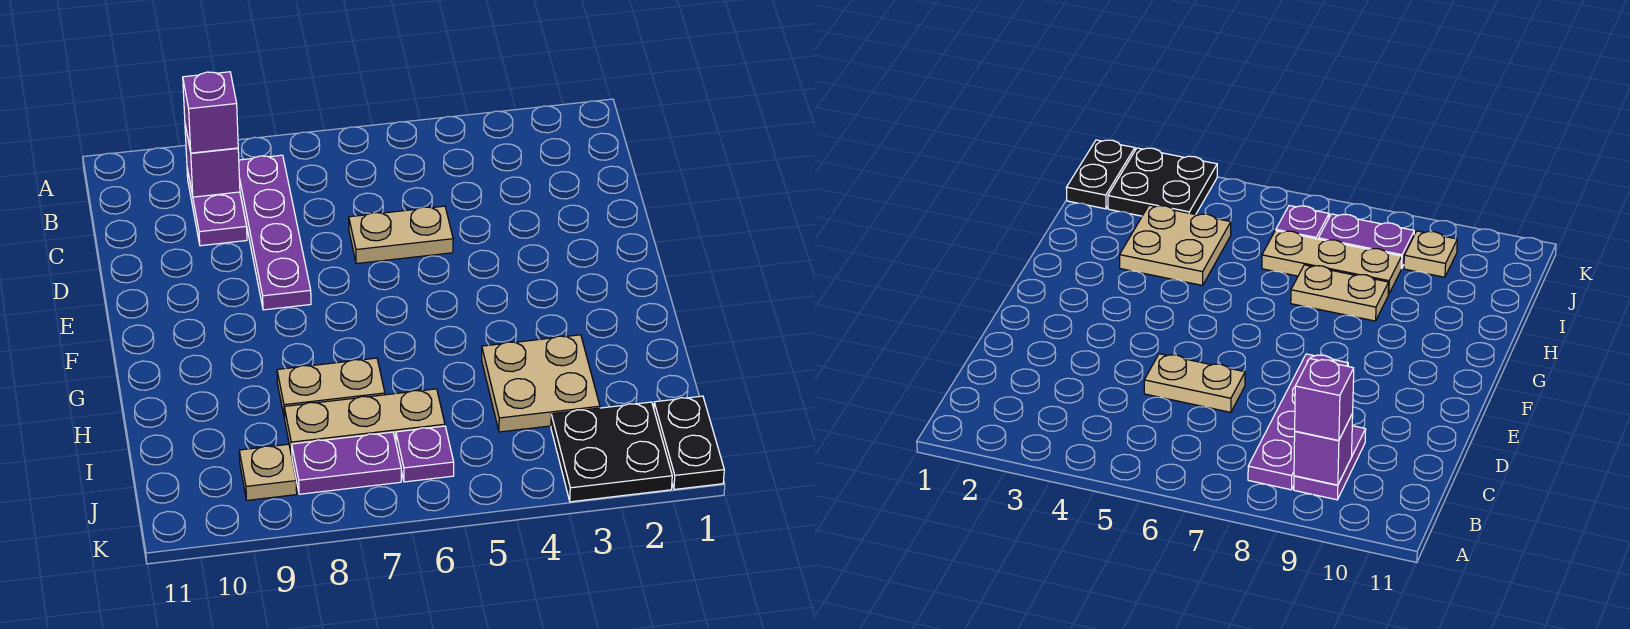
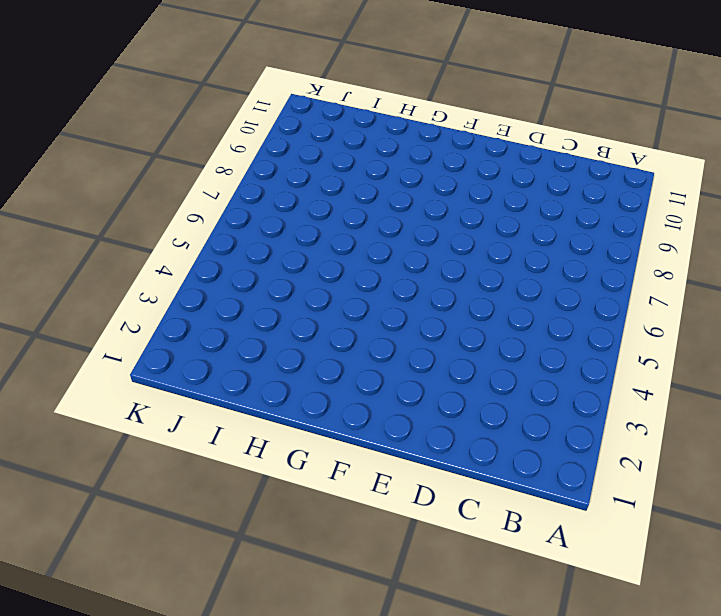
none -> purple 1x4 plate [239,155,311,310]
none -> purple 1x2 plate [187,169,247,246]
none -> tan 1x2 plate [349,206,453,264]

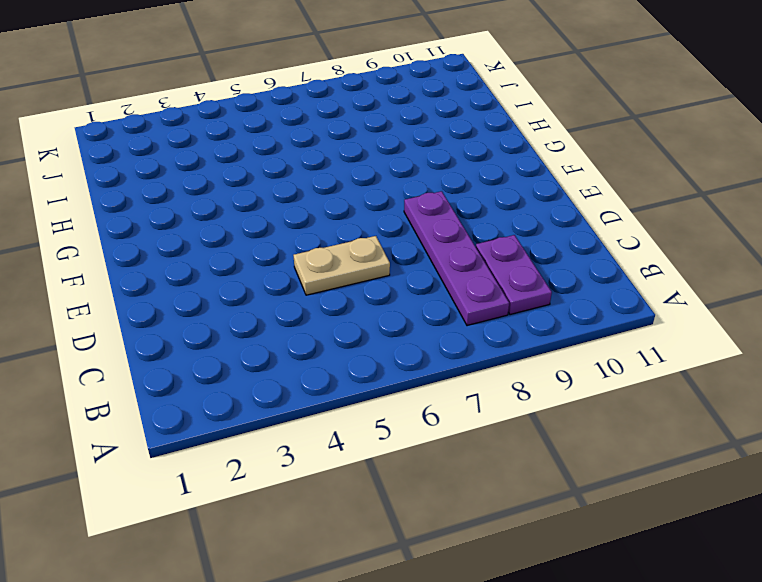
none -> tan 2x2 plate [482,335,600,432]
none -> tan 1x2 plate [277,358,385,418]
none -> tan 1x3 plate [284,389,445,456]

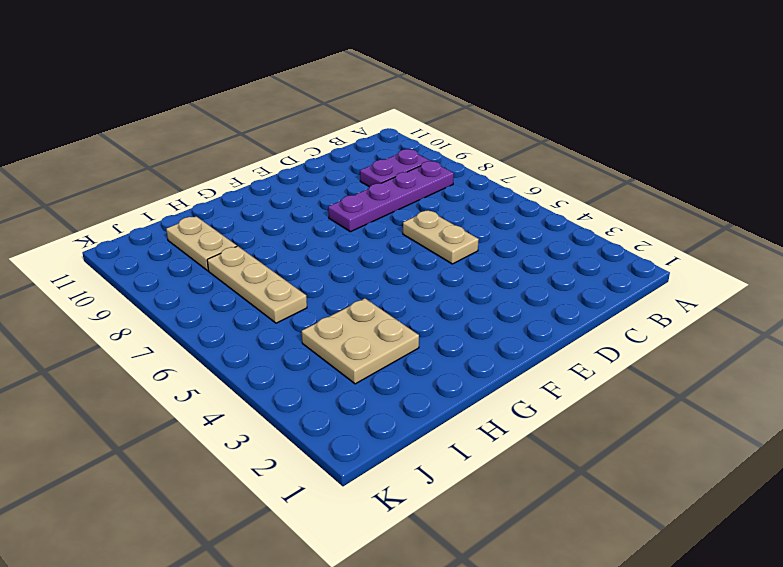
tan 1x2 plate [166,216,237,271] -> tan 1x2 plate moved to [277,358,385,418]
none -> black 1x2 plate [654,396,724,489]
none -> black 2x2 plate [551,402,672,502]
none -> purple 1x1 plate [396,426,454,482]

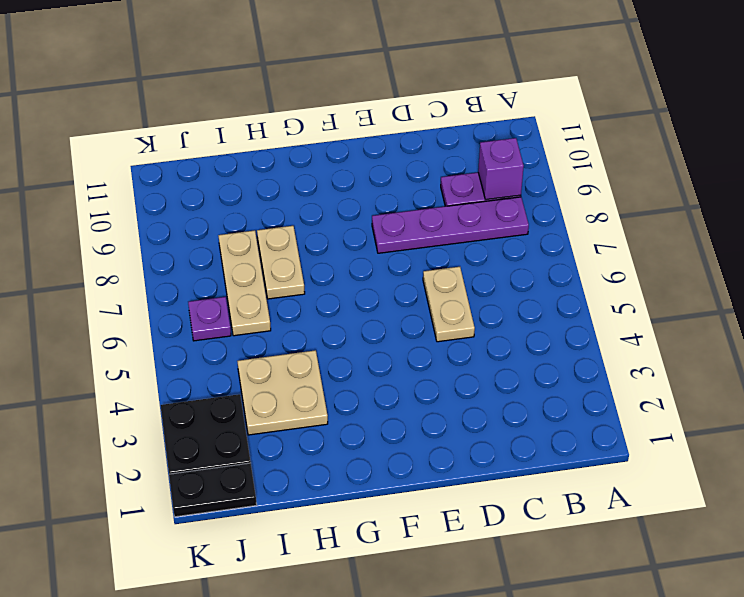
none -> purple 1x2 plate [292,432,401,494]
none -> tan 1x1 plate [239,444,297,500]
none -> purple 1x1 brick [183,72,238,153]

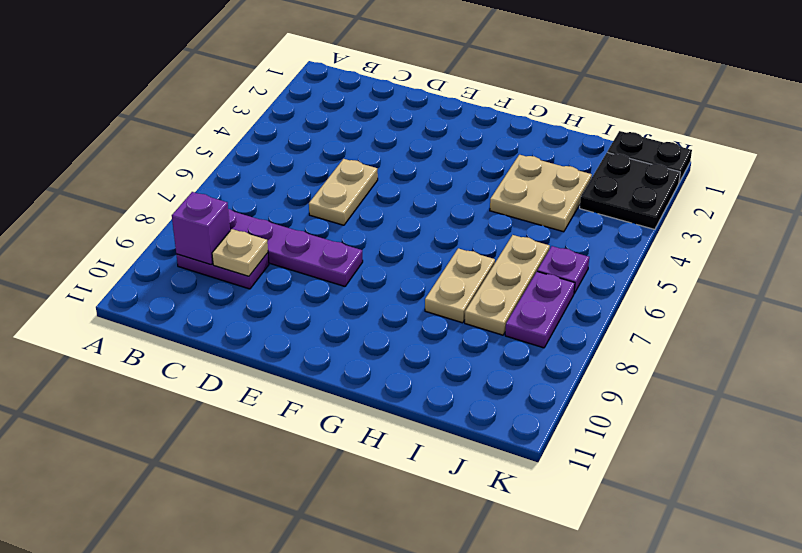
tan 1x1 plate [212,229,268,276] -> tan 1x1 plate moved to [239,444,297,500]
none -> purple 1x1 brick [183,72,238,153]

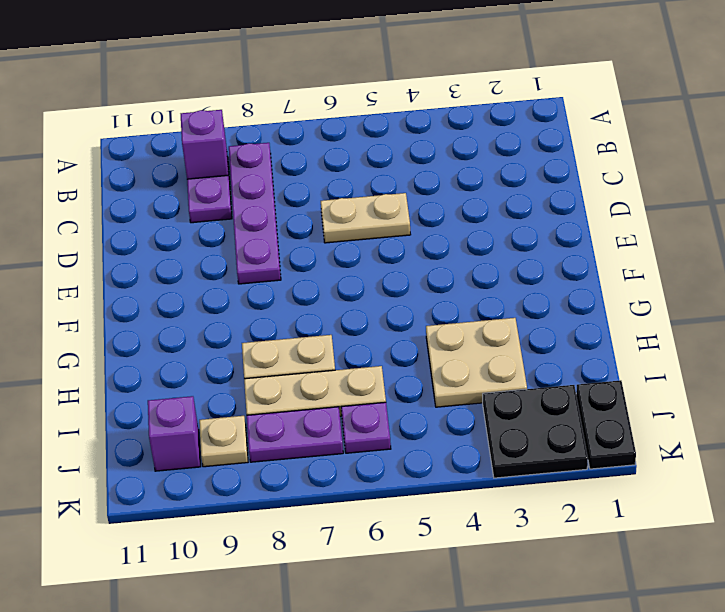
purple 1x1 brick [148,396,201,471] -> purple 1x1 brick moved to [183,72,238,153]

